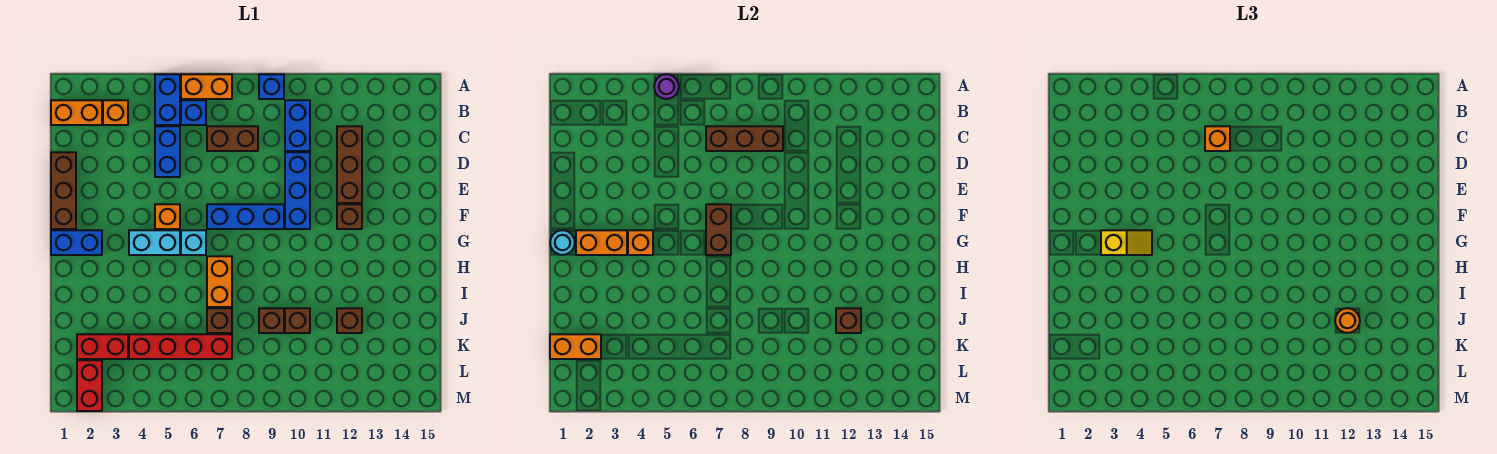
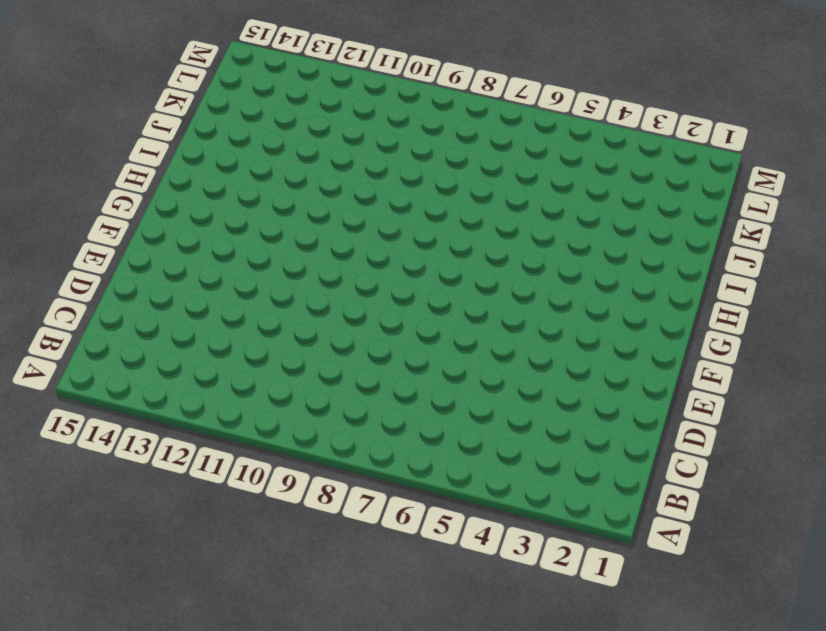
none -> blue 1x2 brick [155,74,180,125]
none -> orange 1x2 brick [181,74,232,99]
none -> blue 1x1 brick [259,74,284,99]
none -> orange 1x2 brick [51,100,102,125]

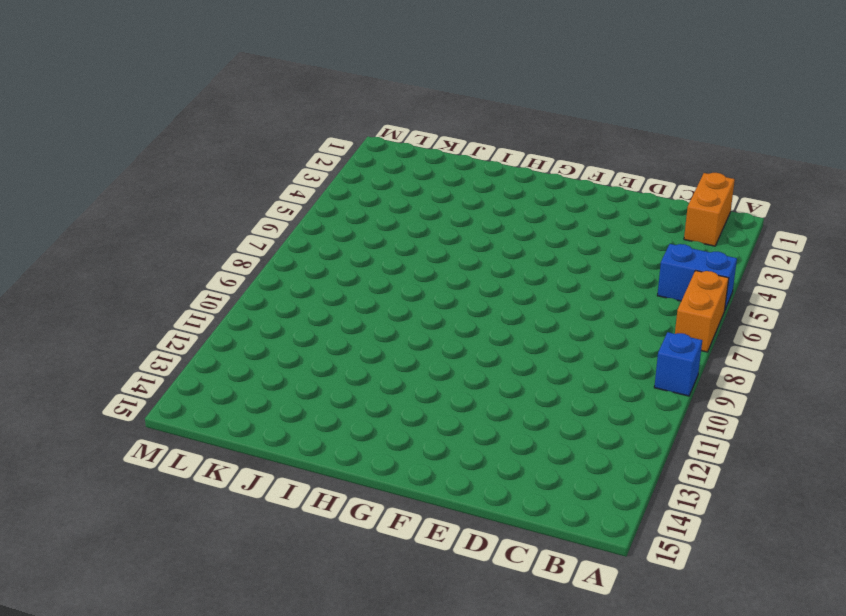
none -> orange 1x1 brick [103,100,128,125]
none -> blue 1x1 brick [181,100,206,125]
none -> blue 1x2 brick [285,100,310,151]
none -> blue 1x2 brick [155,126,180,177]

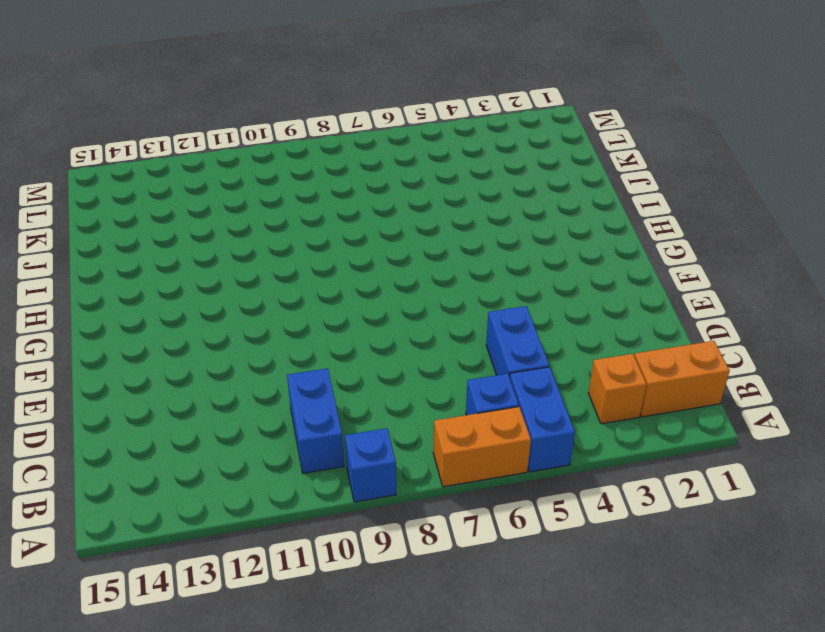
none -> brown 1x2 brick [207,126,258,151]
none -> brown 1x3 brick [337,126,362,203]
none -> brown 1x3 brick [51,152,76,229]
none -> blue 1x3 brick [285,152,310,229]

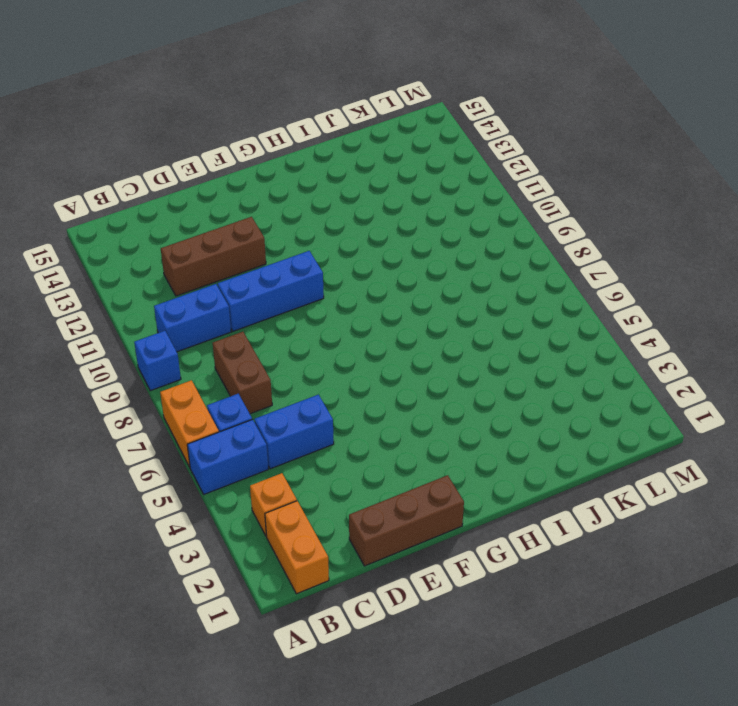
none -> orange 1x1 brick [155,204,180,229]
none -> blue 1x3 brick [207,204,284,229]
none -> brown 1x1 brick [337,204,362,229]
none -> blue 1x2 brick [51,230,102,255]

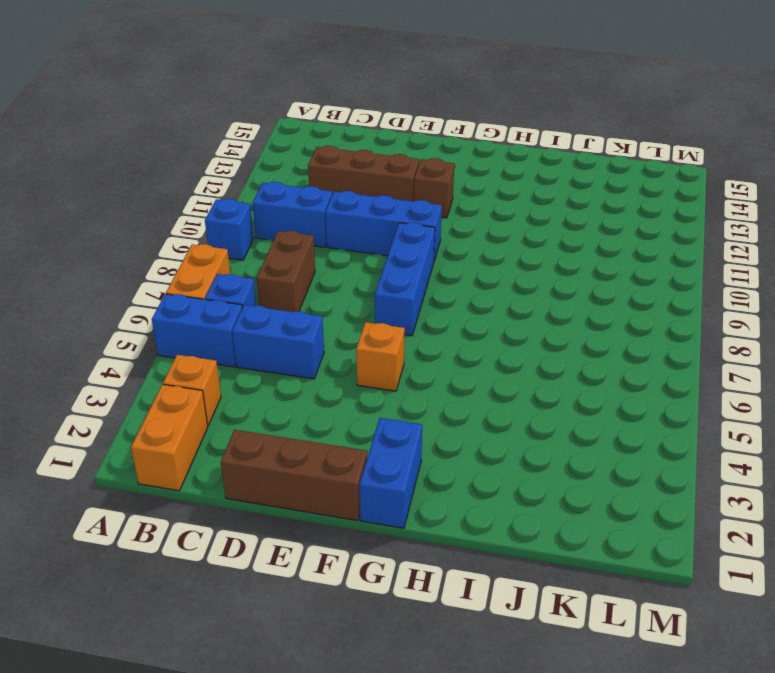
none -> cyan 1x2 brick [129,230,180,255]
none -> cyan 1x1 brick [181,230,206,255]
none -> orange 1x2 brick [207,256,232,307]
none -> brown 1x1 brick [207,308,232,333]

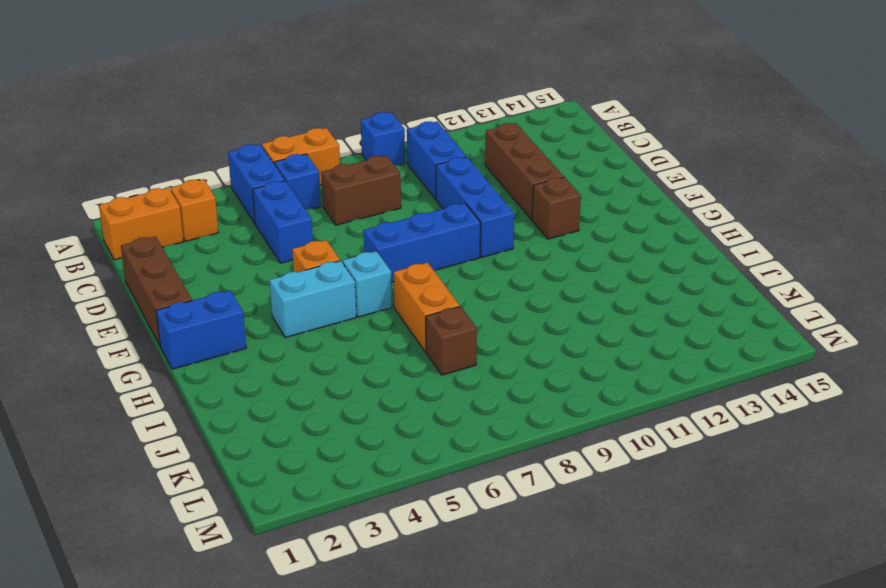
none -> brown 1x1 brick [259,308,284,333]
none -> brown 1x1 brick [285,308,310,333]
none -> brown 1x1 brick [337,308,362,333]
none -> red 1x2 brick [77,334,128,359]

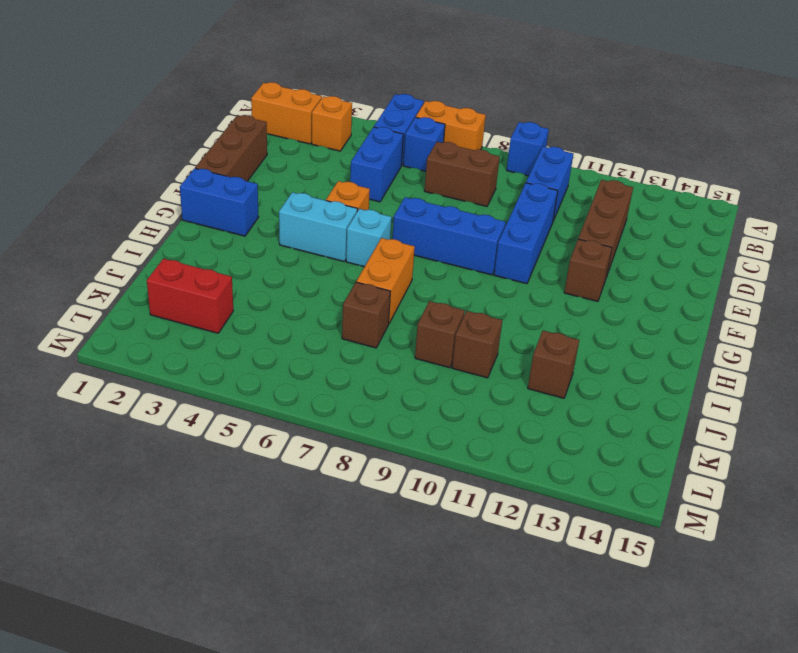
none -> red 1x4 brick [129,334,232,359]
none -> red 1x2 brick [77,360,102,411]
none -> purple 1x1 round brick [654,74,679,99]
none -> brown 1x3 brick [706,126,783,151]

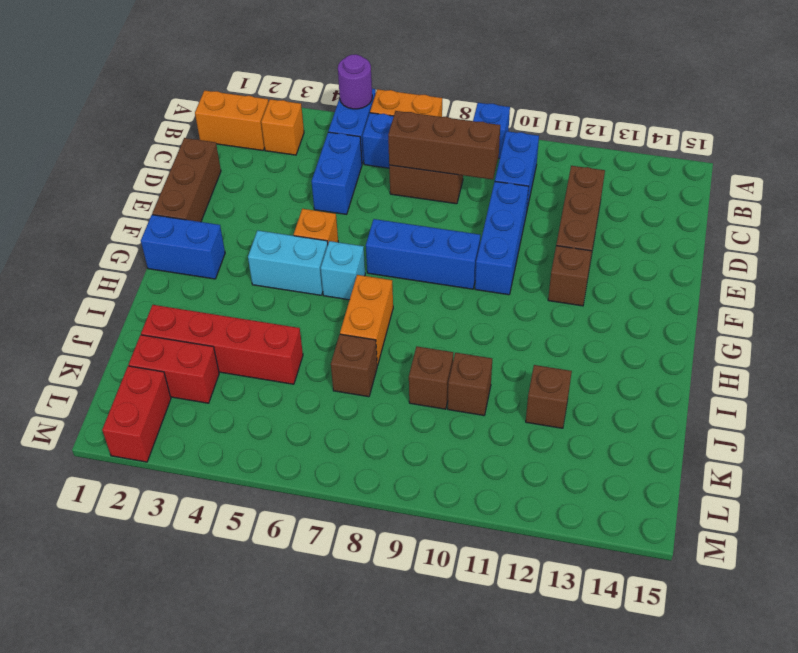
red 1x4 brick [141,305,303,384] -> red 1x4 brick moved to [129,334,232,359]
none -> brown 1x2 brick [706,204,731,255]
none -> cyan 1x1 round brick [550,230,575,255]
none -> orange 1x2 brick [576,230,627,255]
none -> orange 1x1 brick [628,230,653,255]

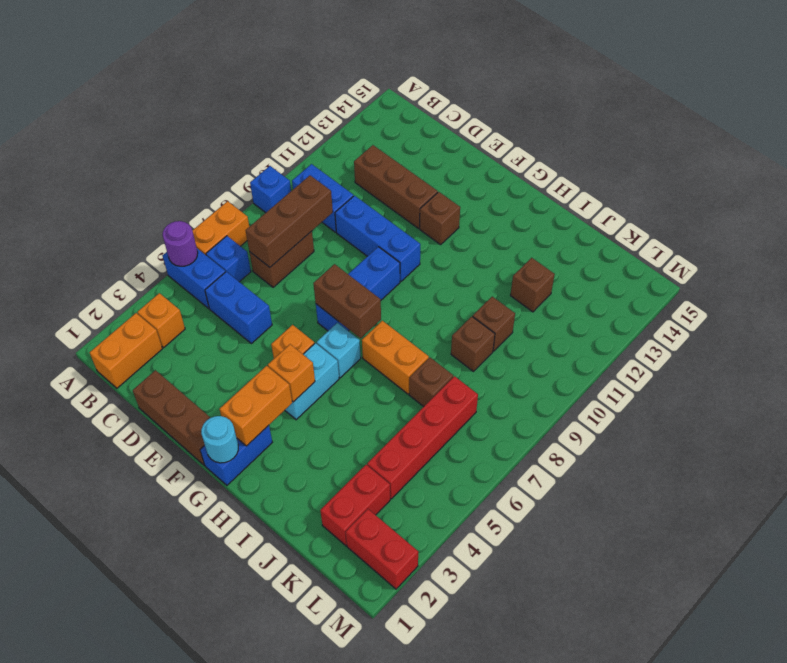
none -> brown 1x1 brick [836,308,861,333]
none -> orange 1x2 brick [550,334,601,359]
none -> orange 1x1 brick [1205,126,1230,151]
none -> yellow 1x2 slope [1101,230,1152,255]

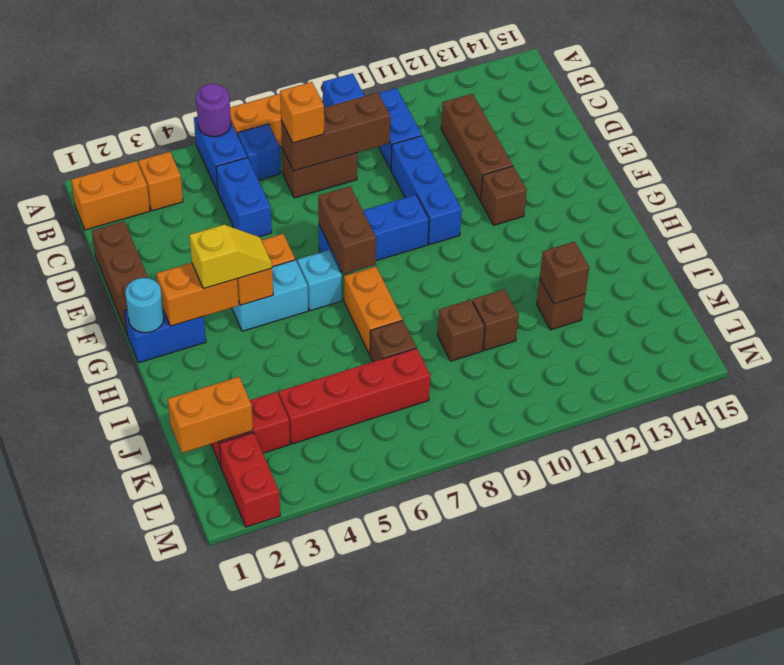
none -> orange 1x1 round brick [1335,308,1360,333]

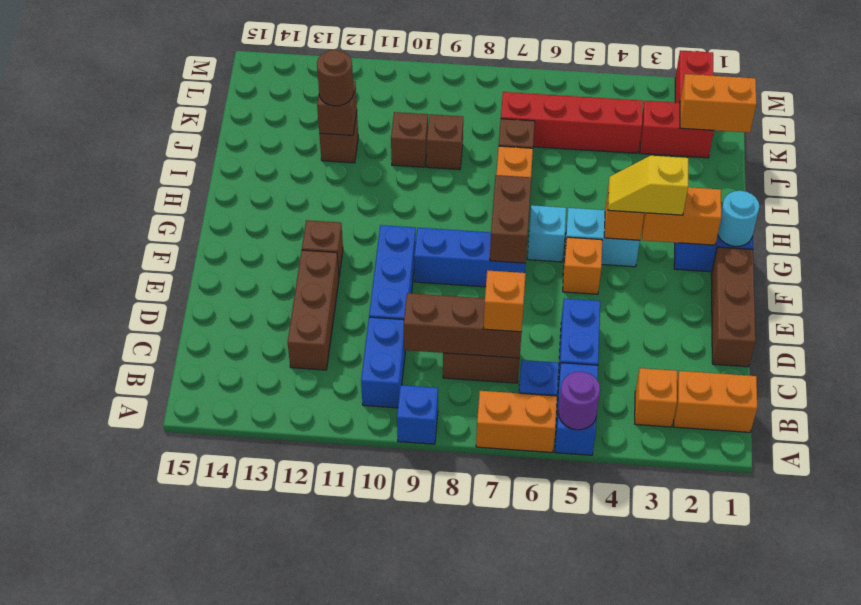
brown 1x1 round brick [317,50,354,106] -> orange 1x1 round brick [1335,308,1360,333]

